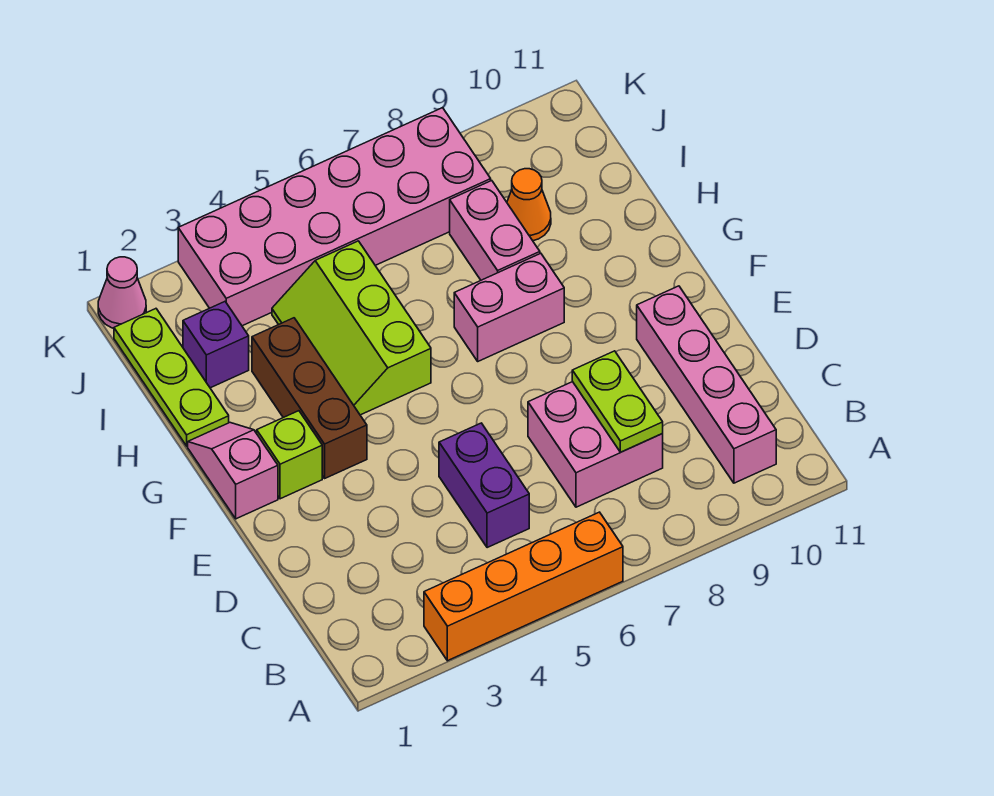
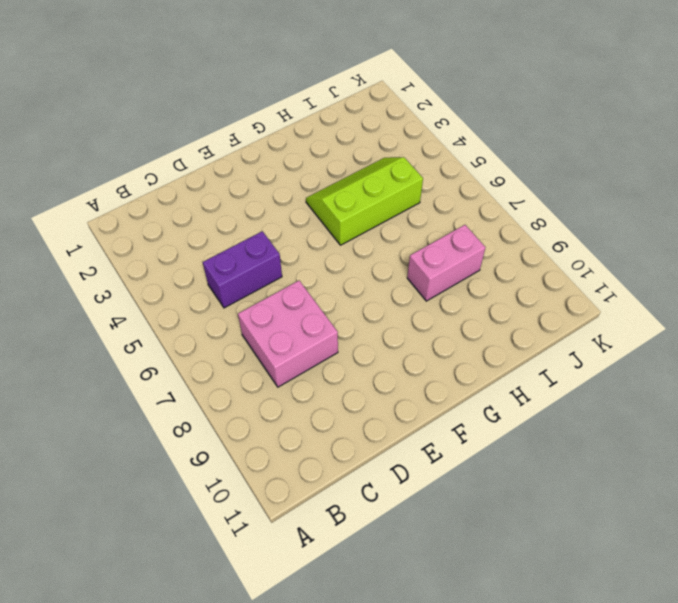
none -> orange 1x4 brick [424,512,623,661]
none -> pink 1x4 brick [637,286,776,483]
none -> pink 1x2 slope [188,423,278,519]

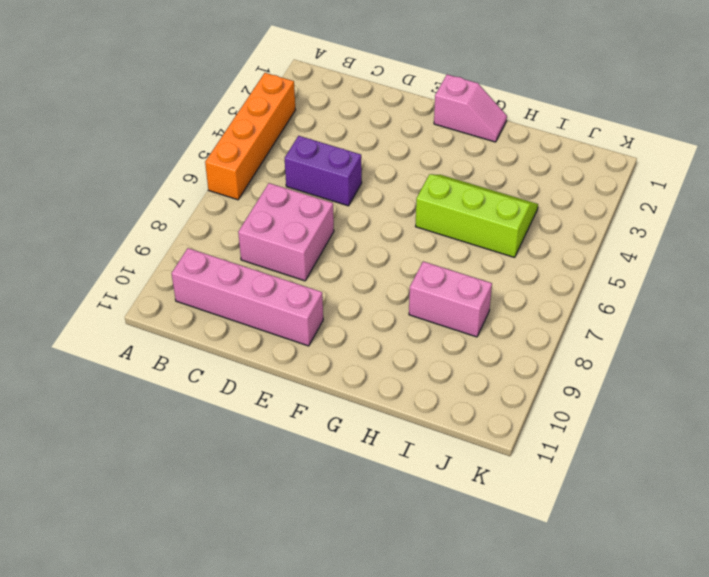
none -> lime 1x1 brick [257,411,322,499]
none -> brown 1x3 brick [252,318,367,478]
none -> pink 1x2 brick [454,253,564,361]

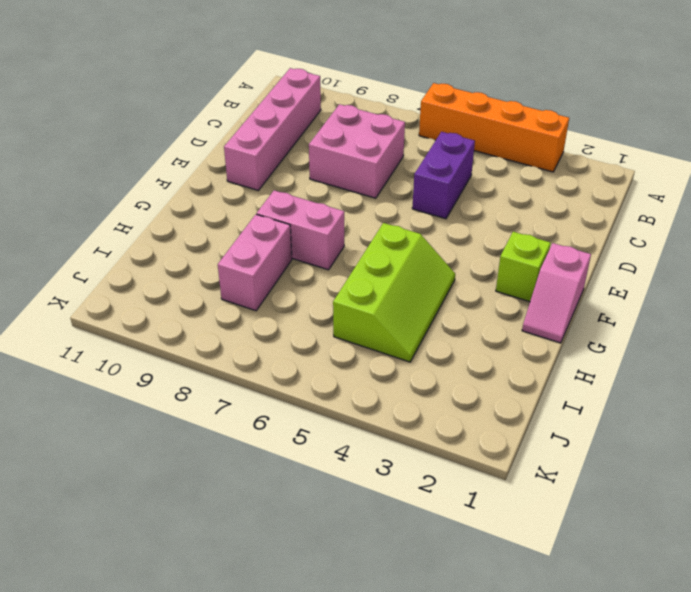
none -> brown 1x3 brick [252,318,367,478]
none -> lime 1x3 plate [114,309,229,446]
none -> purple 1x1 brick [183,302,249,388]

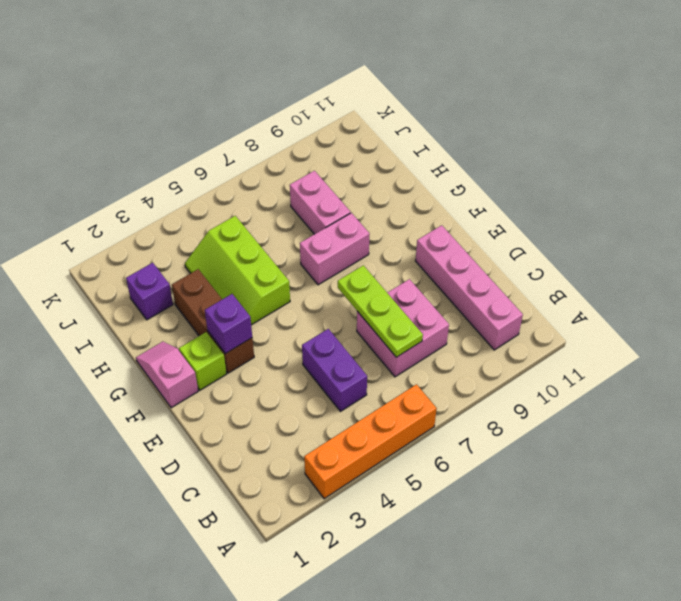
lime 1x3 plate [338,265,423,357] -> lime 1x3 plate moved to [114,309,229,446]
purple 1x1 brick [205,294,252,354] -> none
none -> orange 1x1 cone [507,169,551,241]
none -> pink 2x6 brick [178,108,491,326]
none -> pink 1x1 cone [98,257,146,328]

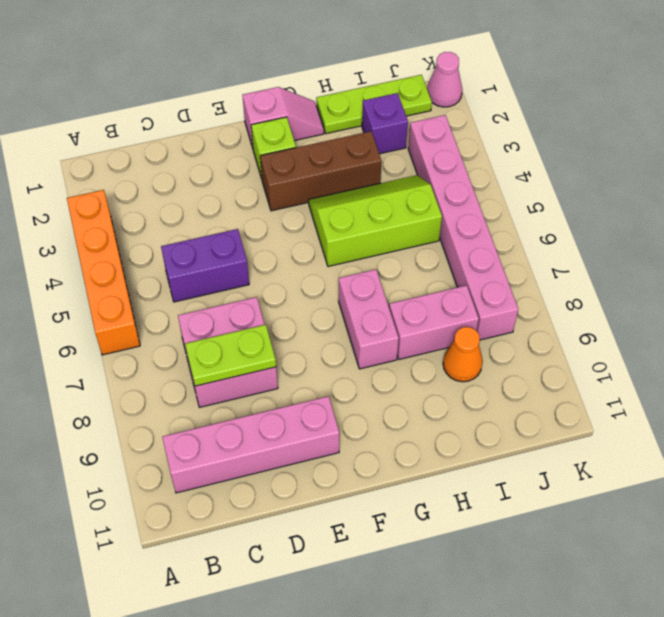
pink 1x6 brick [408,115,518,340] -> pink 2x6 brick [178,108,491,326]

